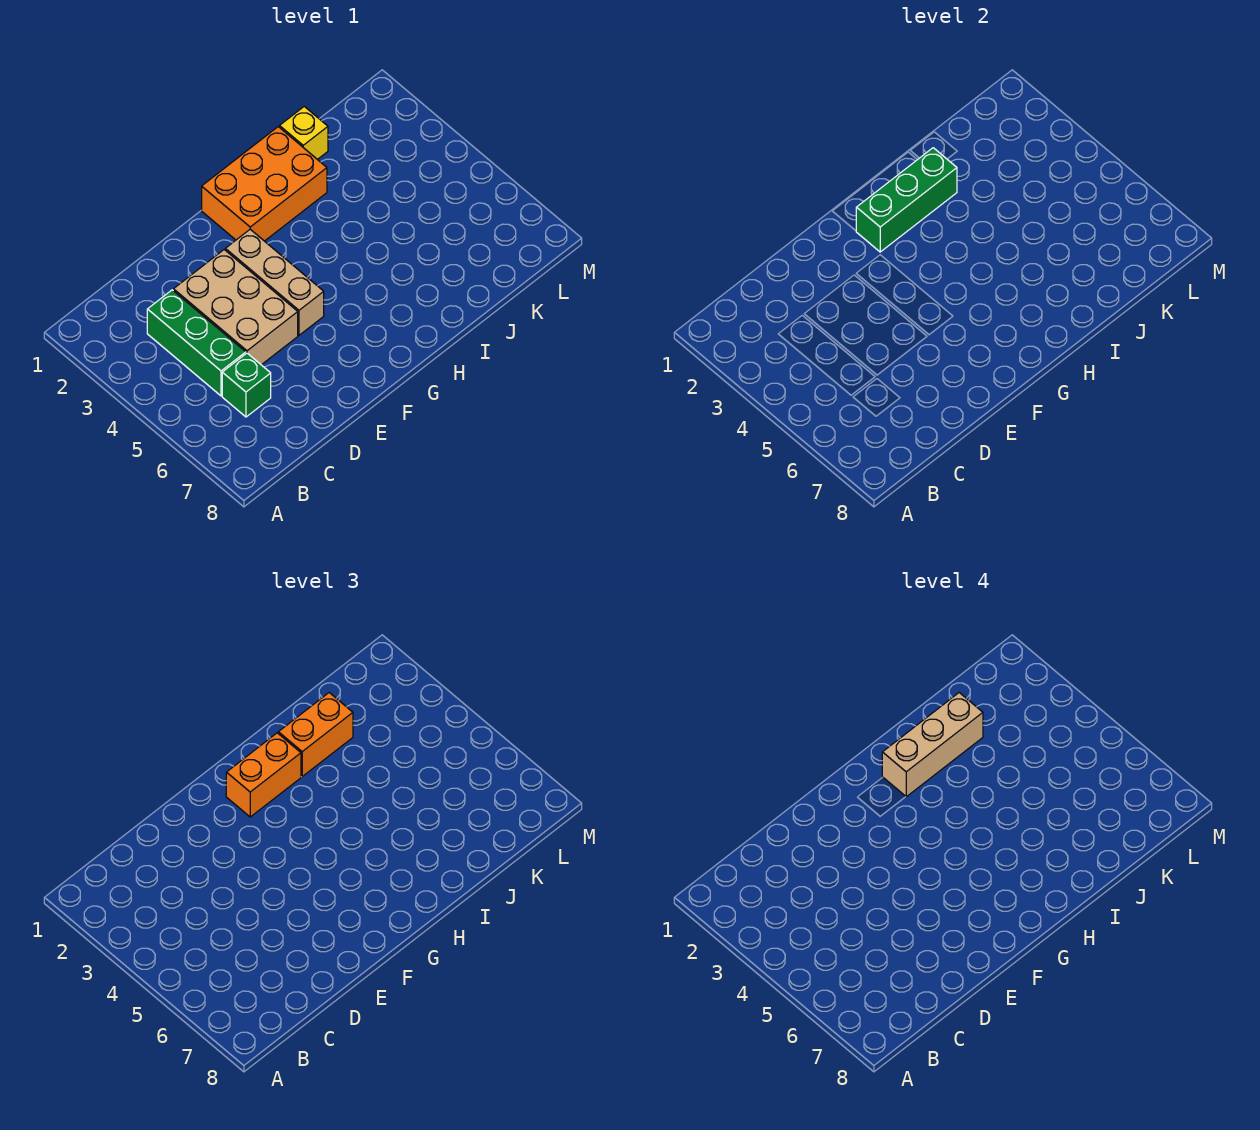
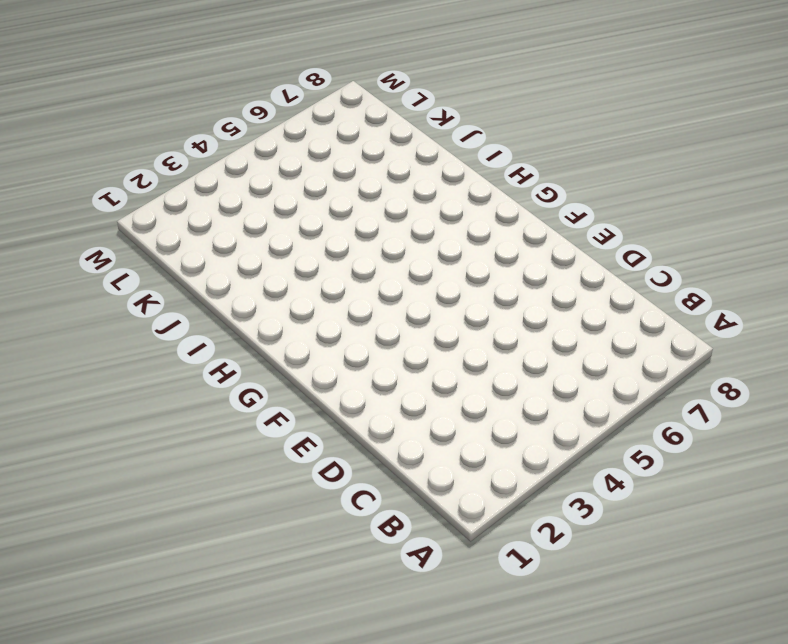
none -> green 1x3 brick [147,290,246,396]
none -> green 1x1 brick [222,353,271,417]

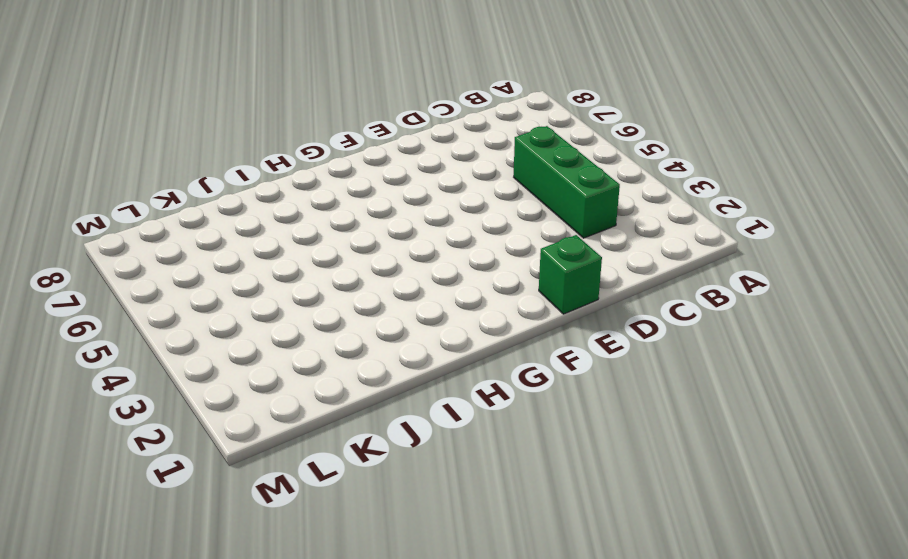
green 1x1 brick [539,235,602,314] -> green 1x1 brick moved to [222,353,271,417]
none -> tan 2x3 brick [173,250,298,365]
none -> tan 1x3 brick [225,229,324,335]

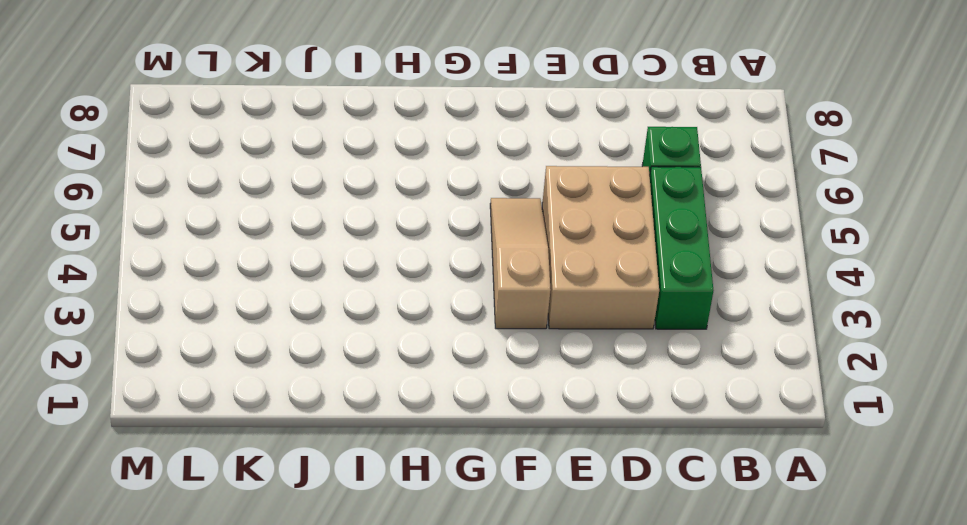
tan 1x3 slope [490,198,551,329] -> tan 1x3 brick [225,229,324,335]
none -> orange 2x3 brick [202,127,327,241]
none -> yellow 1x1 brick [280,106,328,160]

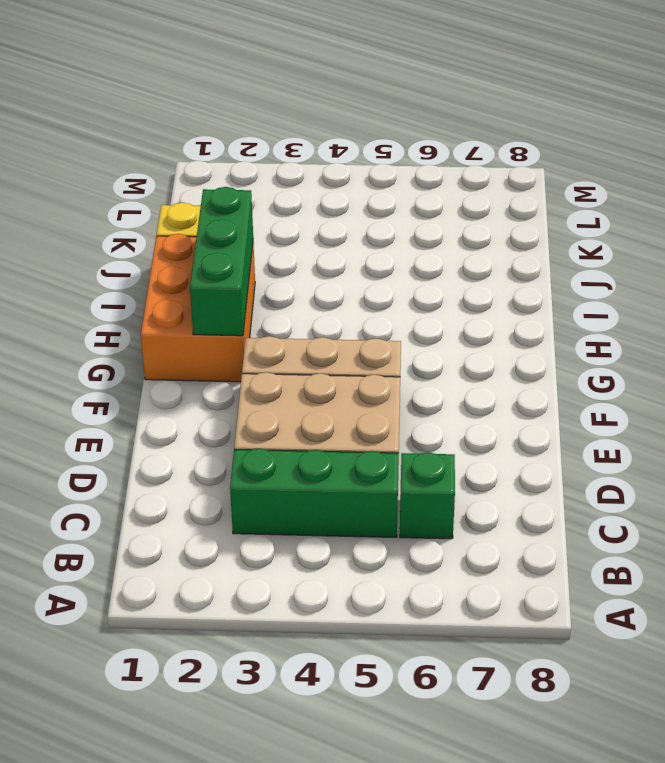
none -> orange 1x2 brick [226,733,301,817]
none -> orange 1x2 brick [278,693,353,777]

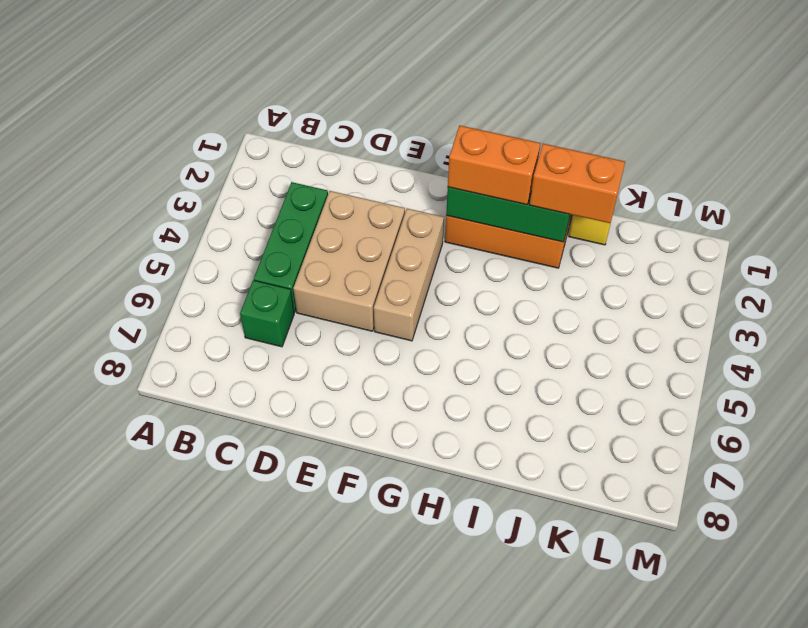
none -> tan 1x3 brick [882,693,983,797]

